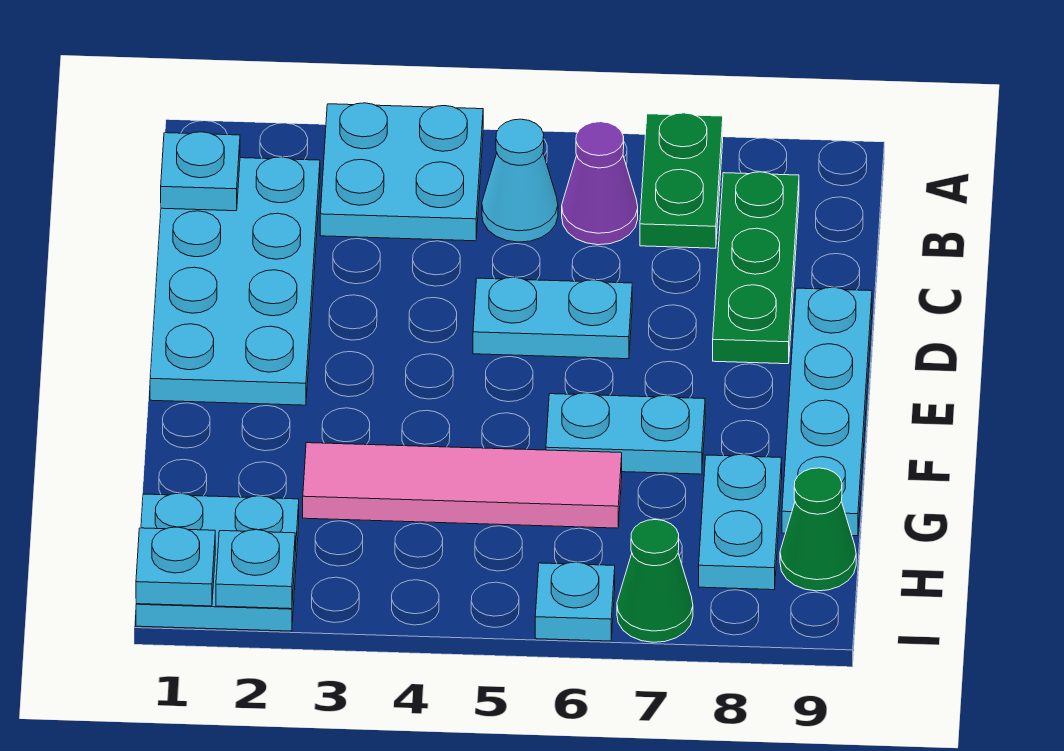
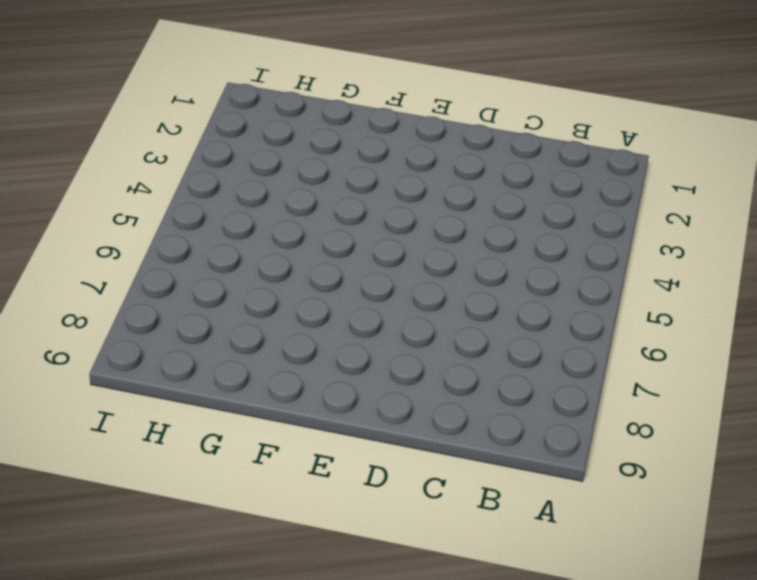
none -> cyan 2x2 plate [320,103,483,241]
none -> green 1x2 plate [640,113,723,248]
none -> cyan 2x4 plate [150,157,320,405]

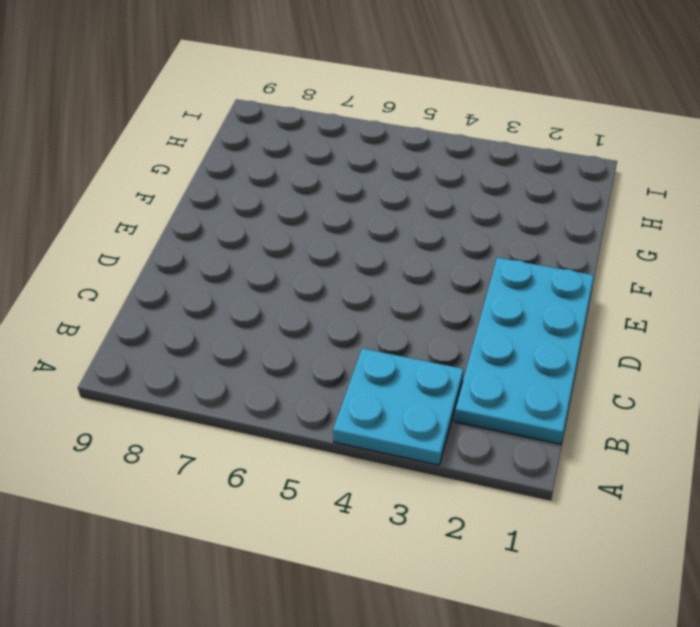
none -> green 1x2 plate [640,113,723,248]
none -> cyan 1x1 cone [482,119,558,242]
none -> purple 1x1 cone [562,122,638,245]

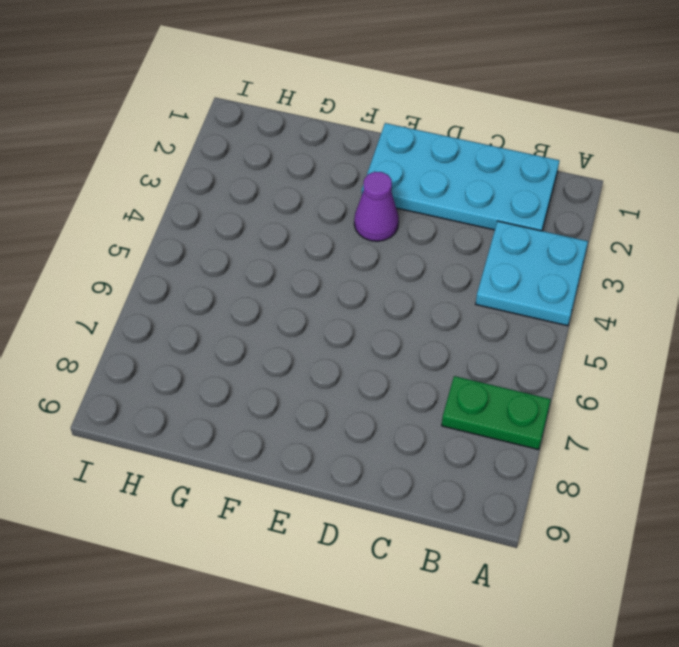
purple 1x1 cone [354,172,399,241] -> purple 1x1 cone moved to [562,122,638,245]
none -> cyan 1x1 cone [482,119,558,242]
none -> green 1x3 plate [713,172,799,364]
none -> cyan 1x2 plate [473,277,632,359]

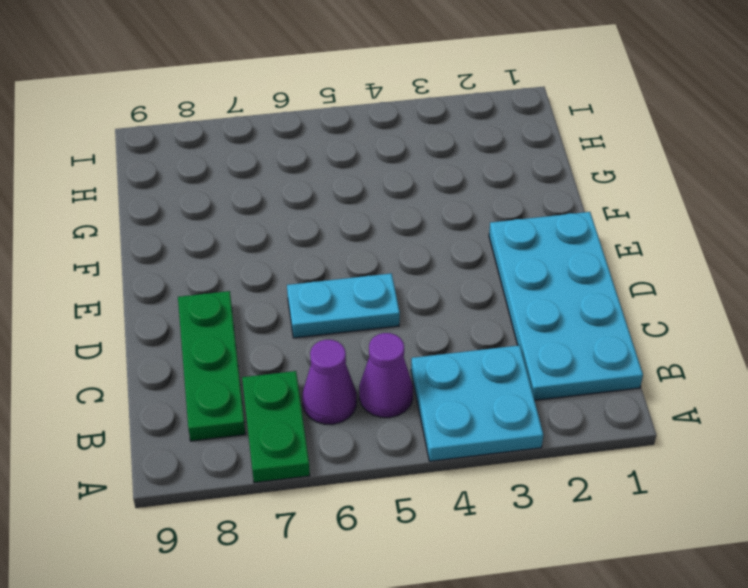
purple 1x1 cone [359,333,413,418] -> cyan 1x1 cone [482,119,558,242]
none -> cyan 1x4 plate [782,287,872,536]
none -> cyan 1x2 plate [546,393,705,474]
none -> pink 1x4 tile [303,443,622,528]

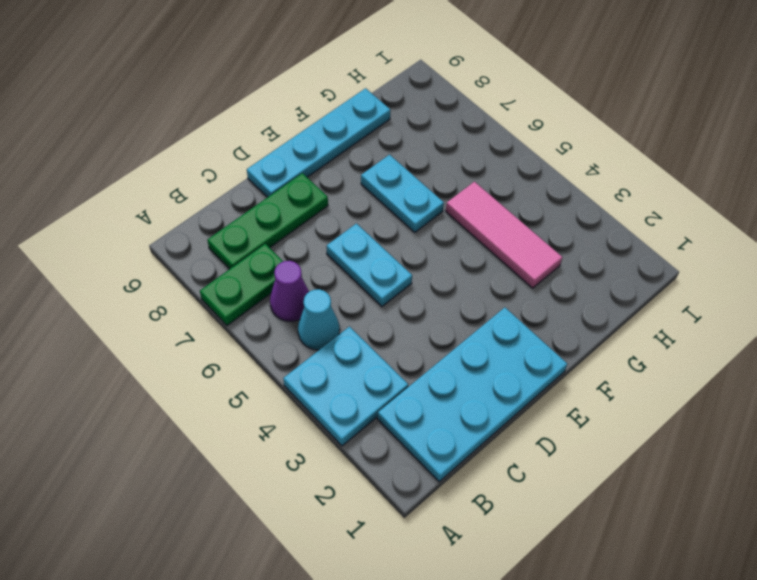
pink 1x3 tile [446,182,562,288] -> pink 1x4 tile [303,443,622,528]
none -> cyan 1x2 plate [699,454,782,590]
none -> cyan 2x2 plate [136,493,299,631]
none -> green 1x1 cone [780,468,856,591]

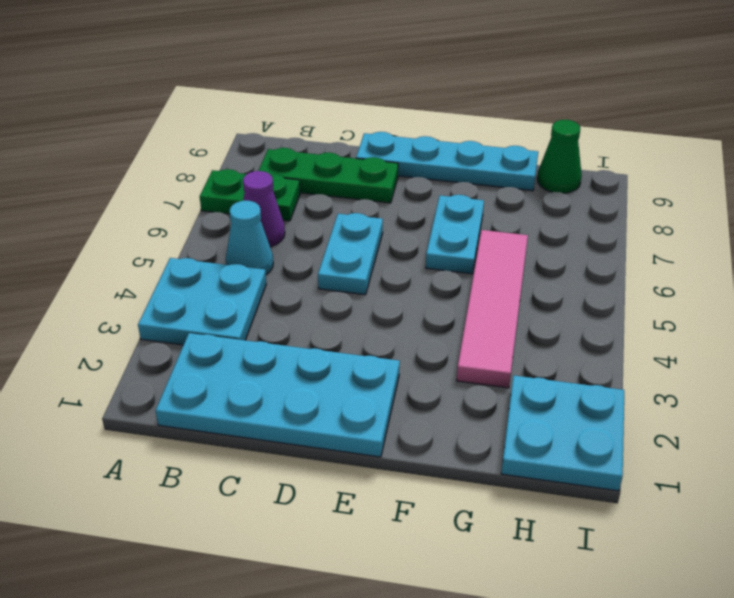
none -> cyan 1x2 plate [699,454,782,590]
none -> cyan 1x1 plate [535,562,615,641]
none -> green 1x1 cone [617,520,693,642]

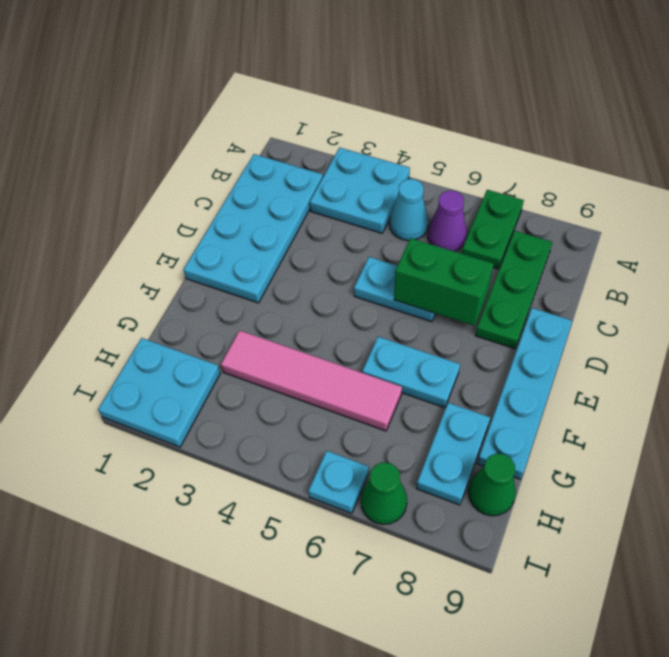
green 1x2 brick [394,238,494,326] -> none
none -> cyan 1x1 plate [161,132,240,211]
none -> cyan 1x1 plate [136,527,215,606]
none -> cyan 1x1 plate [216,530,295,609]

